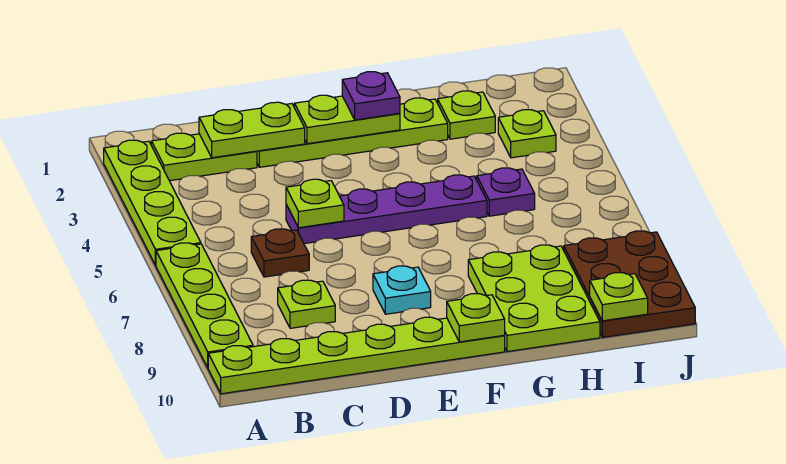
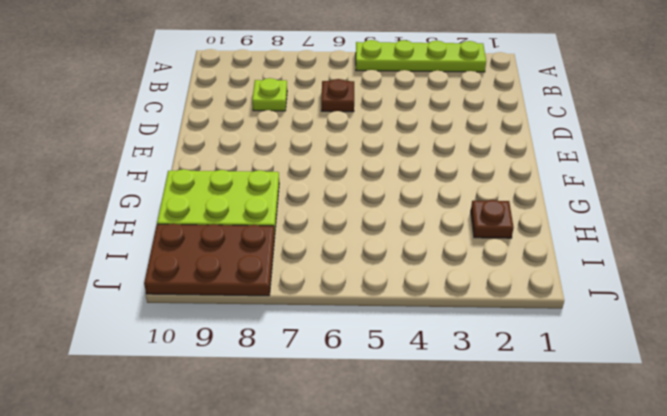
brown 1x1 plate [471,200,514,238] -> lime 1x1 plate [438,91,495,139]
none -> lime 1x4 plate [156,243,253,367]
none -> lime 1x6 plate [208,317,505,394]
none -> lime 1x2 plate [151,133,257,181]

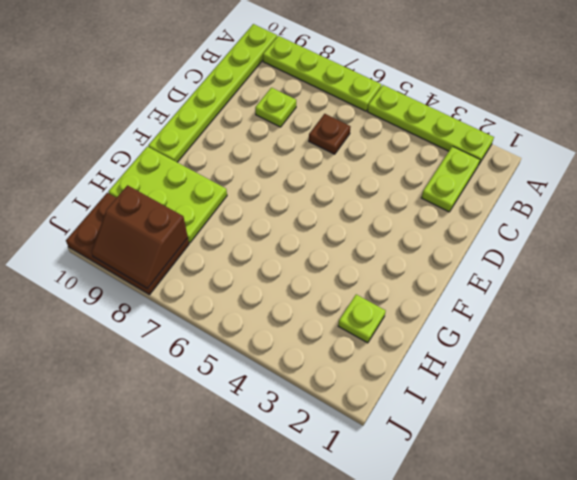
brown 2x2 slope [91,185,188,289] -> none
none -> lime 1x4 plate [257,98,448,167]
none -> purple 1x4 plate [286,175,487,244]
none -> cyan 1x1 plate [373,266,431,314]

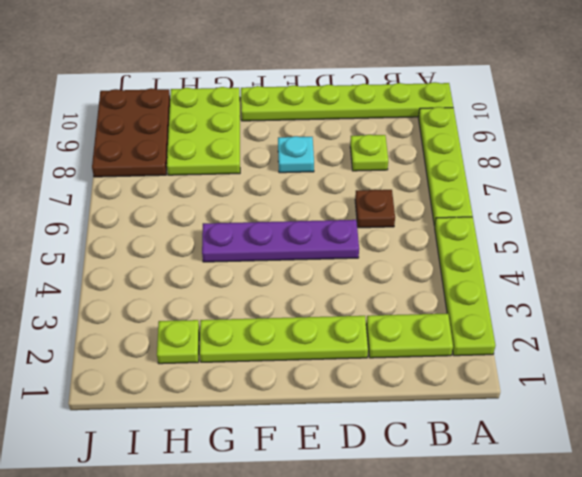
none -> purple 1x1 plate [477,168,535,216]
none -> lime 1x1 plate [498,110,556,158]
none -> lime 1x2 plate [199,102,305,158]

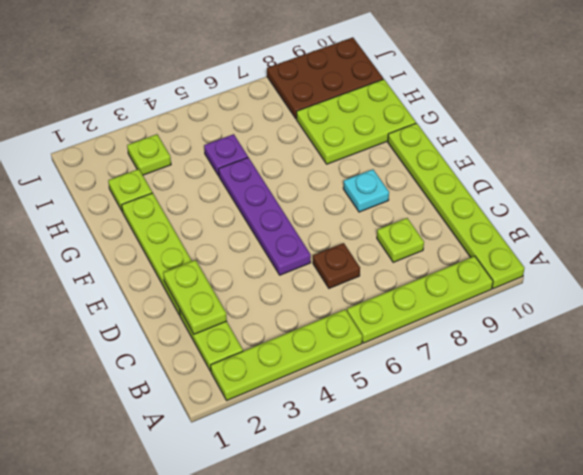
none -> lime 1x1 plate [286,179,344,228]
none -> lime 1x2 plate [294,95,400,144]
none -> lime 1x1 plate [447,294,505,342]

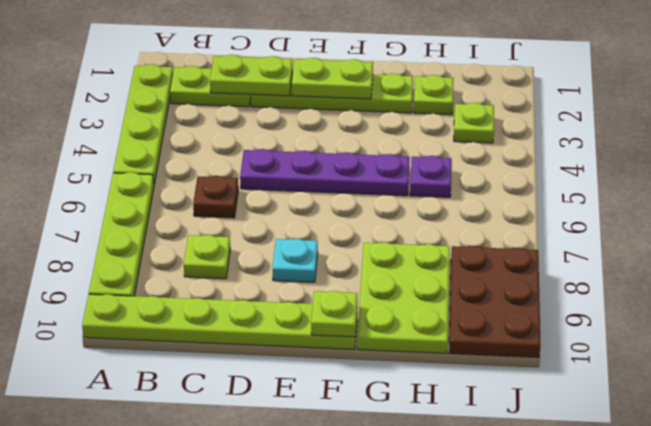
none -> lime 1x1 plate [286,179,344,228]
none -> lime 1x1 plate [590,273,648,321]
none -> purple 1x1 plate [342,72,400,120]

